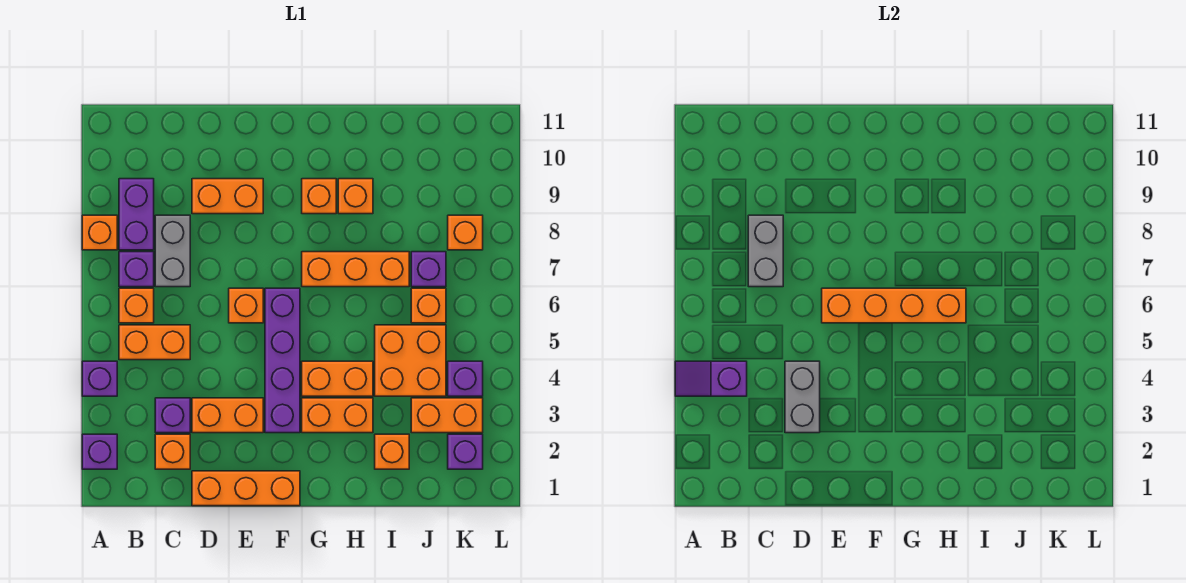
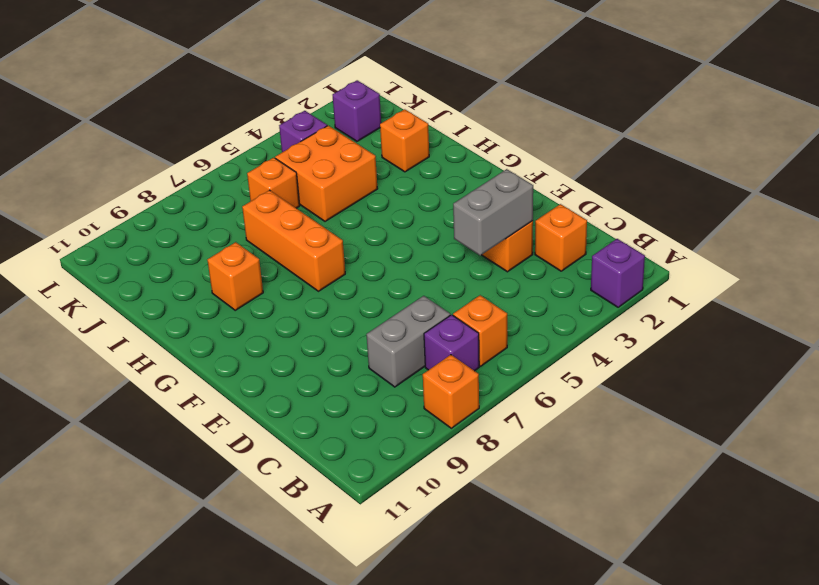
none -> purple 1x1 brick [82,361,117,396]
none -> orange 1x2 brick [119,325,190,360]
none -> purple 1x2 brick [119,179,154,250]
none -> purple 1x1 brick [155,398,190,433]

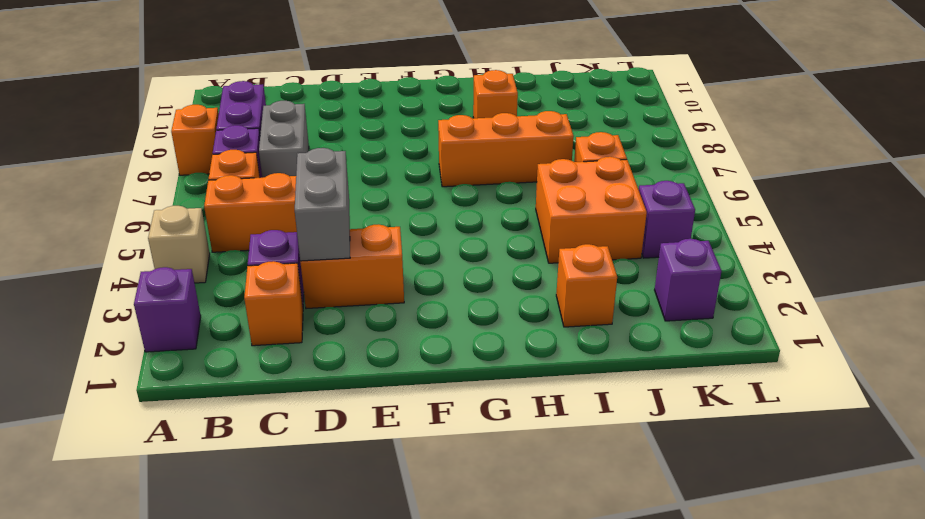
tan 1x1 brick [148,206,210,283] -> purple 1x1 brick [82,361,117,396]
none -> orange 1x3 brick [192,471,300,506]
none -> orange 1x2 brick [192,179,263,214]
none -> orange 1x1 brick [229,288,263,323]
none -> purple 1x4 brick [265,288,300,433]

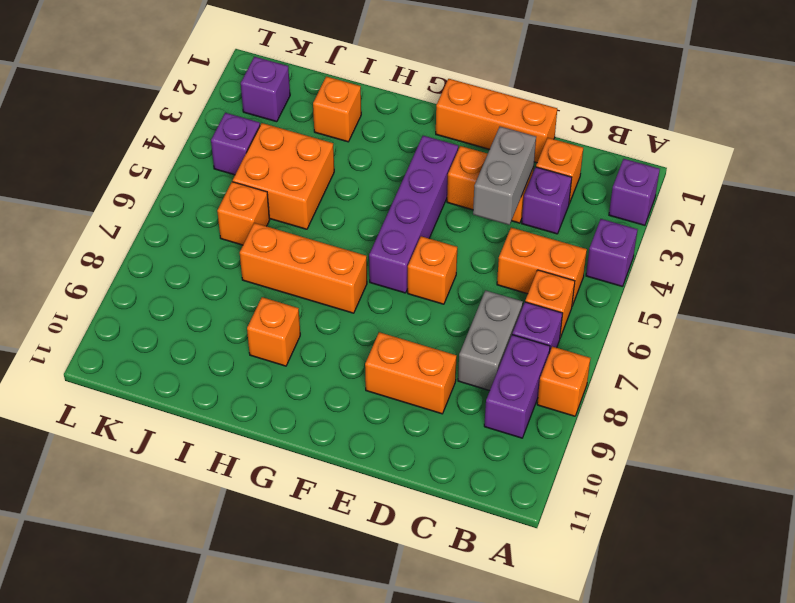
none -> orange 1x2 brick [302,398,373,433]
none -> orange 1x2 brick [302,361,373,396]
none -> orange 1x1 brick [302,179,336,214]
none -> orange 1x2 brick [411,398,483,433]

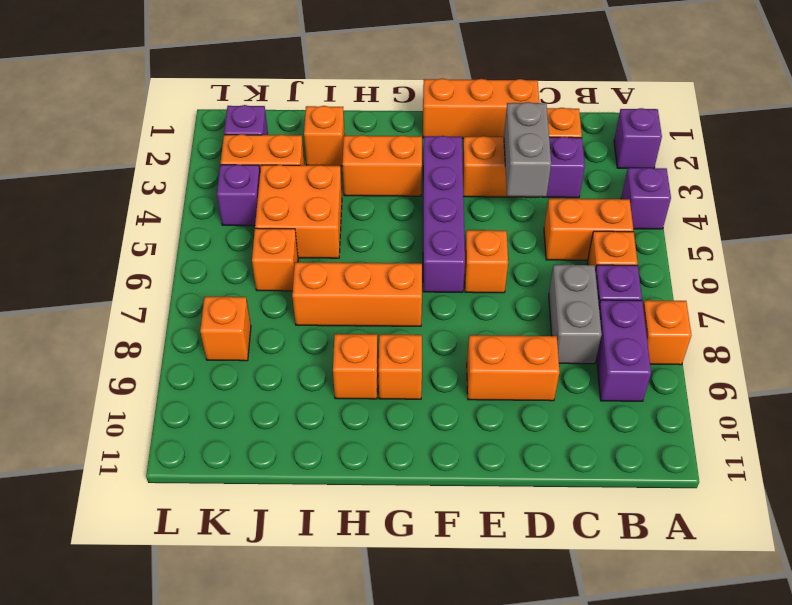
none -> orange 1x2 brick [302,361,373,396]
none -> purple 1x1 brick [411,252,446,287]
none -> purple 1x2 slope [675,361,747,396]
none -> grey 1x2 brick [748,215,783,287]

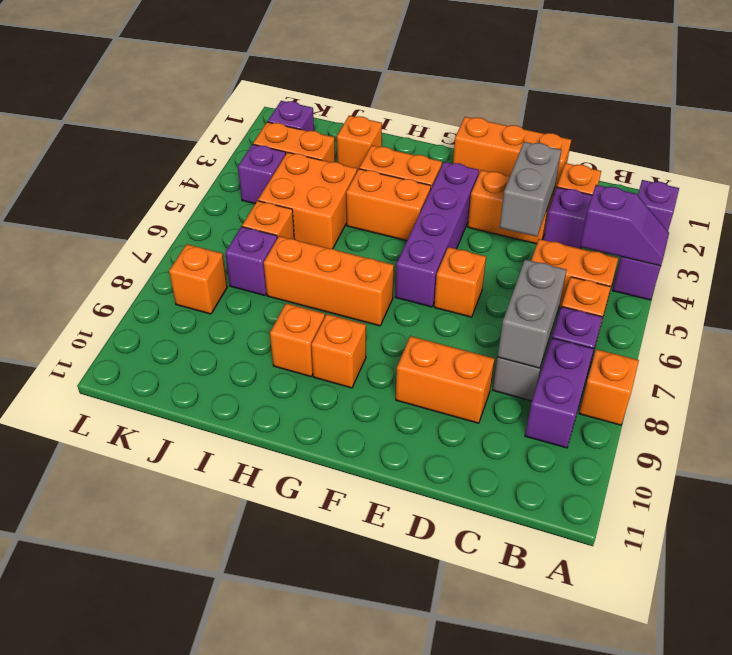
none -> orange 1x4 brick [822,288,966,323]

